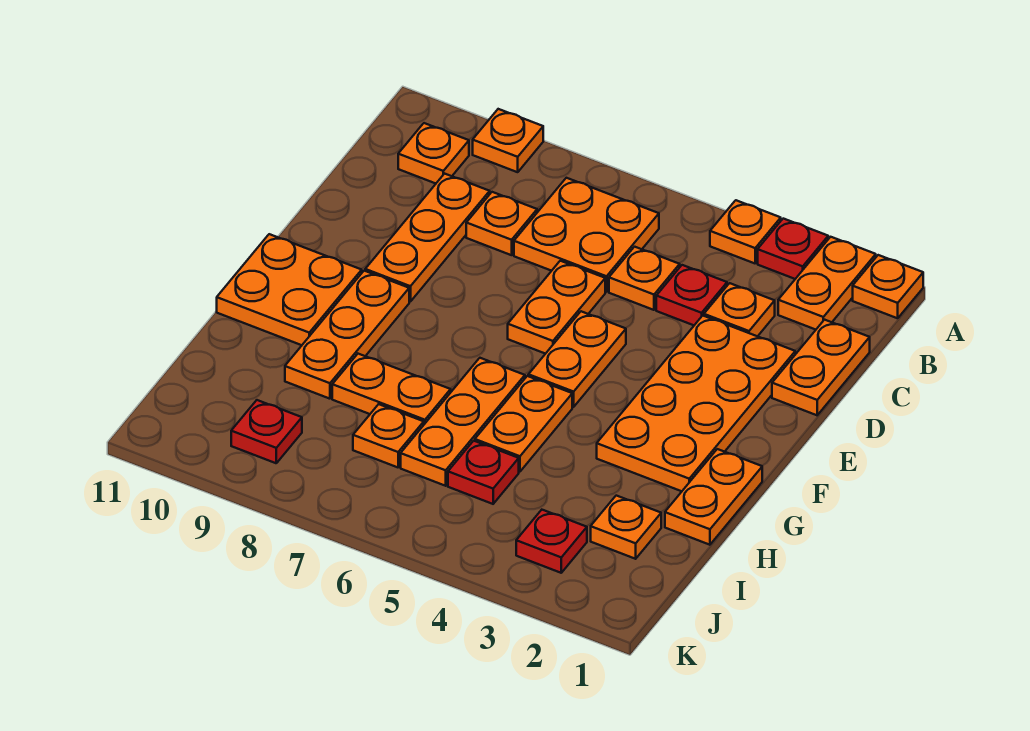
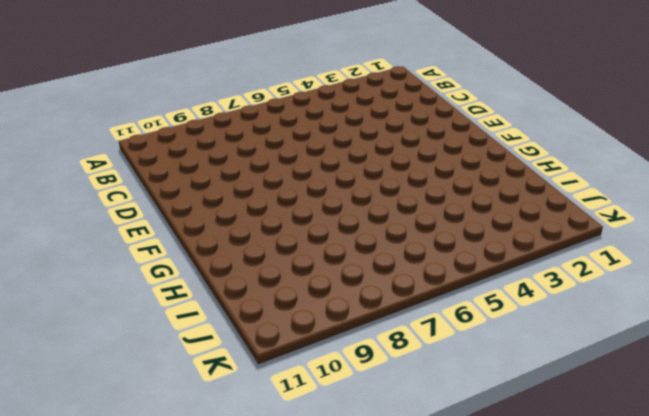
none -> orange 1x1 plate [853,255,923,318]
none -> orange 1x2 plate [778,237,876,330]
none -> red 1x1 plate [758,219,828,279]

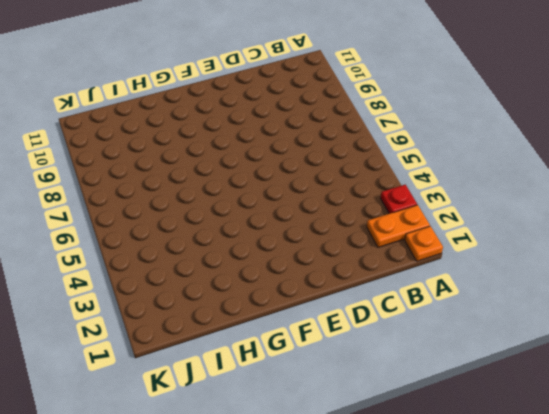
none -> orange 1x1 plate [710,200,781,263]
none -> orange 1x1 plate [473,109,543,172]
none -> orange 2x2 plate [514,178,659,292]

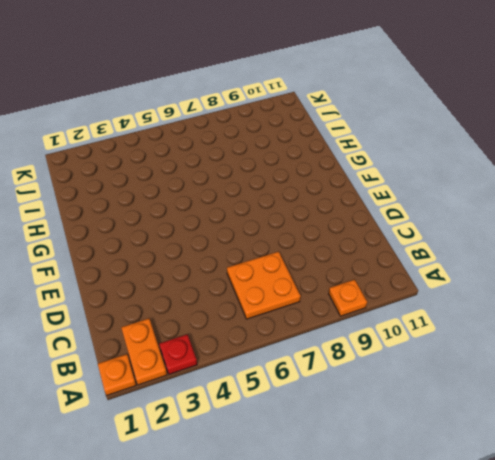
none -> orange 1x1 plate [710,200,781,263]
none -> orange 1x1 plate [398,123,469,183]
none -> orange 1x2 plate [772,320,870,415]

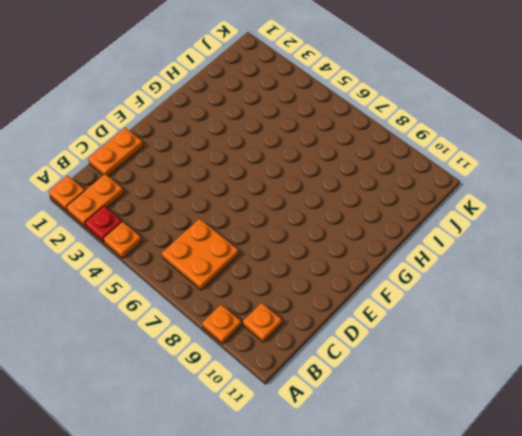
none -> orange 1x1 plate [704,283,775,336]
none -> red 1x1 plate [656,265,727,325]
none -> orange 1x1 plate [609,247,680,310]

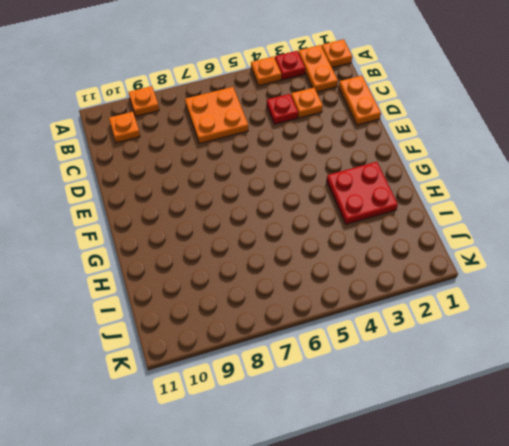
red 2x2 plate [327,162,398,224] -> orange 2x4 plate [597,316,795,491]
none -> orange 1x1 plate [609,247,680,310]
none -> orange 1x1 plate [466,192,537,255]
none -> orange 1x3 plate [365,174,490,302]

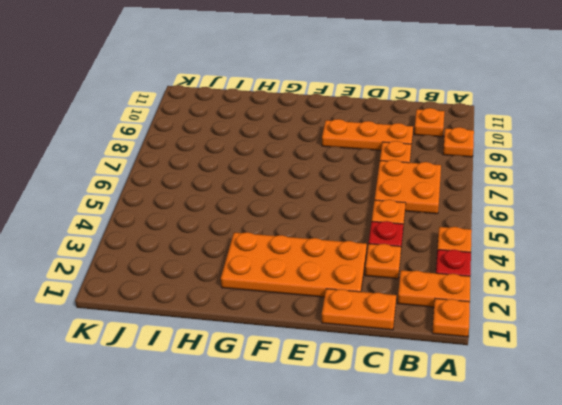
none -> orange 1x2 plate [508,261,605,354]
none -> orange 1x2 plate [528,311,626,407]
none -> orange 1x3 plate [285,271,409,399]

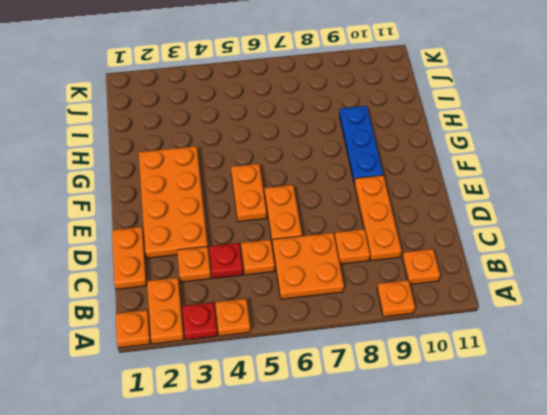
blue 1x3 plate [339,106,383,183] -> orange 1x3 plate [285,271,409,399]
none -> orange 2x2 plate [217,234,362,345]
none -> orange 1x2 plate [665,449,762,545]
none -> orange 1x2 plate [475,376,572,472]

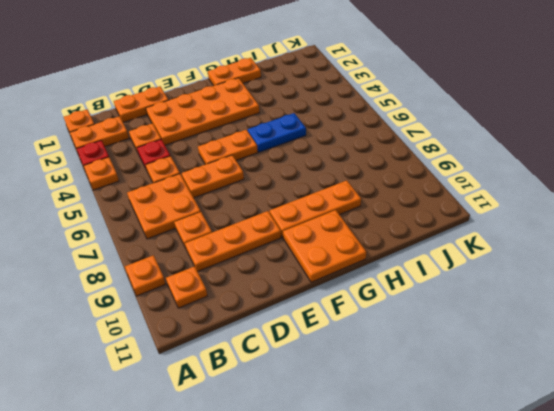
blue 1x2 plate [248,113,306,152] -> orange 1x2 plate [475,376,572,472]
none -> orange 1x3 plate [401,358,525,486]
none -> orange 1x2 plate [332,354,451,424]
none -> orange 1x1 plate [591,496,661,559]

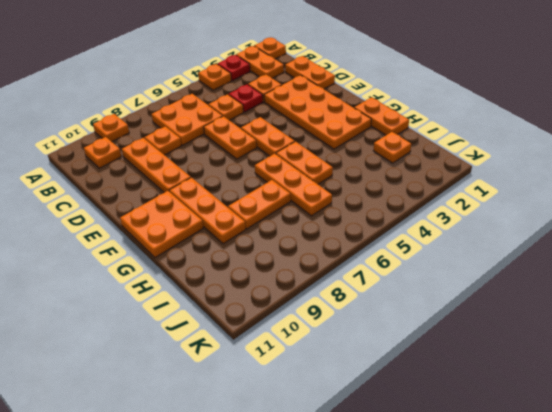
none -> red 1x1 plate [448,441,519,504]
none -> orange 1x1 plate [353,404,424,467]
none -> red 1x1 plate [516,510,587,573]

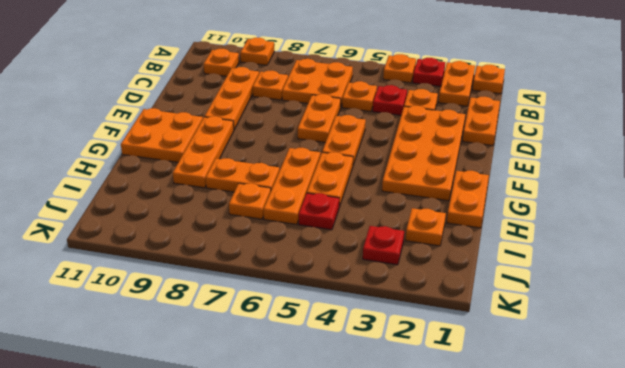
none -> red 1x1 plate [231,400,302,463]

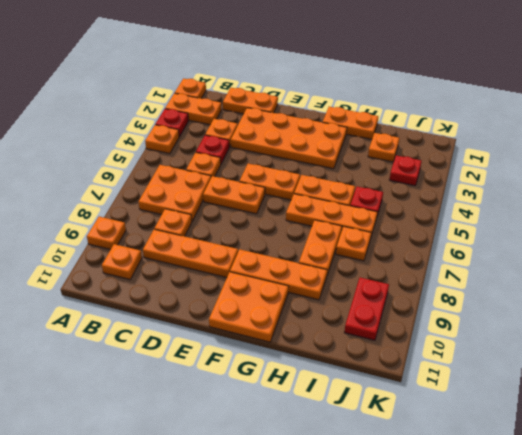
red 1x2 plate [344,278,389,340] -> red 1x1 plate [231,400,302,463]

